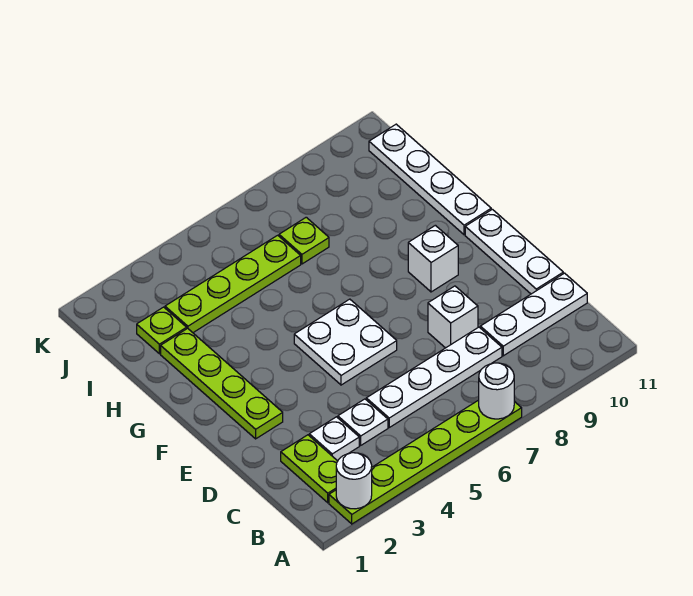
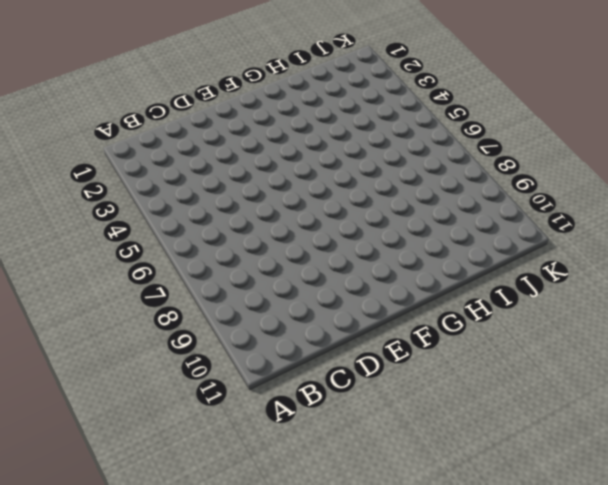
none -> lime 1x6 plate [329,400,522,524]
none -> lime 1x2 plate [281,435,338,503]
none -> white 1x1 plate [309,417,359,461]

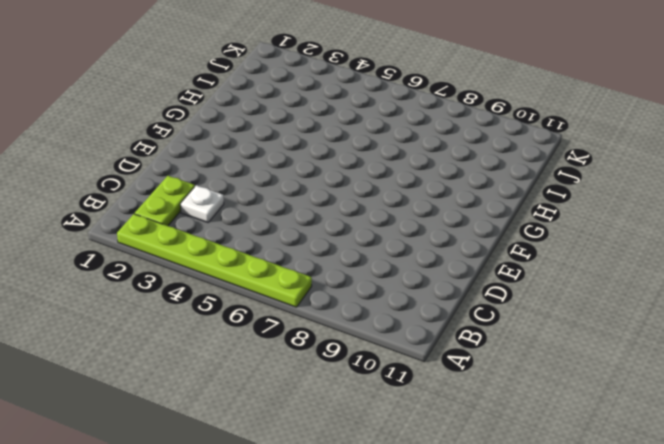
none -> white 1x1 plate [338,399,388,445]
none -> white 1x4 plate [366,327,502,427]
none -> white 1x3 plate [480,273,587,356]

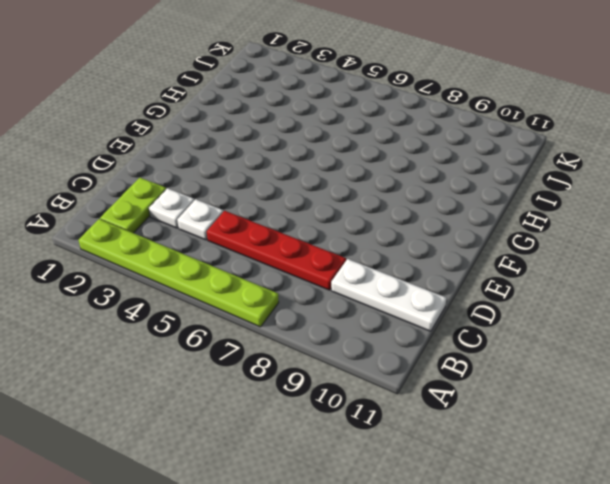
red 1x4 plate [207,211,346,290] -> white 1x4 plate [366,327,502,427]
none -> white 1x1 brick [428,286,478,348]
none -> white 1x3 plate [465,209,563,294]
none -> lime 1x4 plate [161,328,283,439]

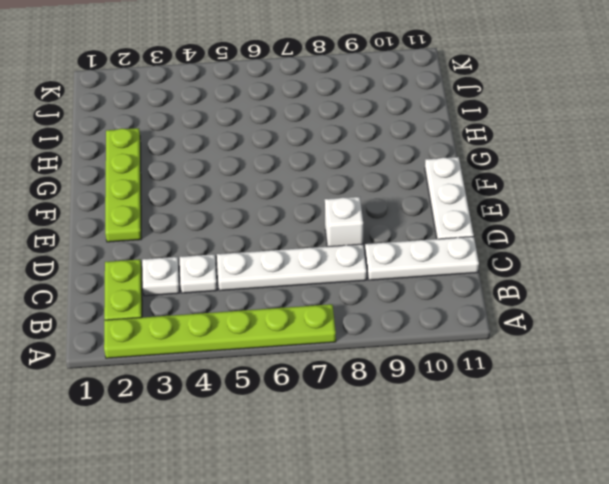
none -> white 2x2 plate [294,299,397,385]
none -> white 1x1 brick [408,225,458,292]
none -> white 1x4 plate [369,124,491,235]

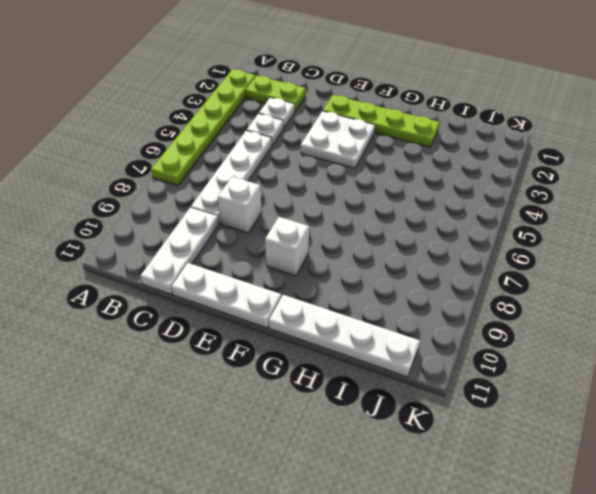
white 2x2 plate [301,111,375,168] -> white 2x2 plate moved to [294,299,397,385]
none -> lime 1x1 plate [137,307,187,354]
none -> lime 1x4 plate [165,235,301,333]
none -> lime 1x1 plate [279,217,329,264]

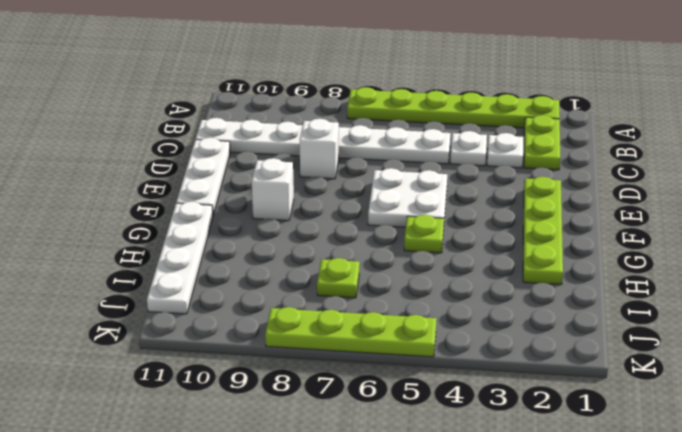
lime 1x1 plate [404,215,444,253] -> lime 1x1 plate moved to [137,307,187,354]
lime 1x4 plate [265,307,437,357] -> lime 1x4 plate moved to [165,235,301,333]
none -> white 1x1 round brick [336,453,372,509]
none -> white 1x1 round brick [479,363,514,419]

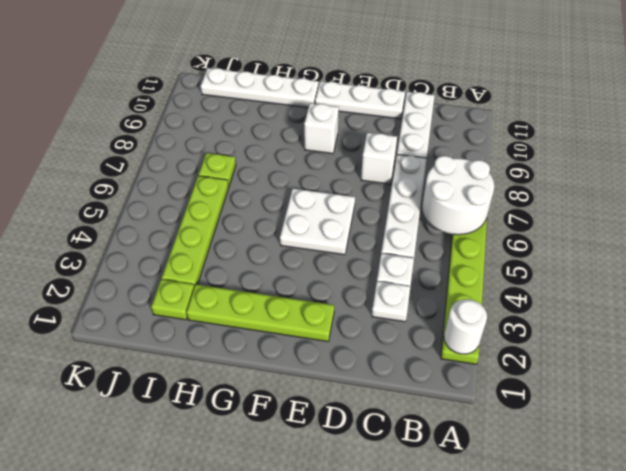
white 2x2 round brick [422,156,494,235] -> white 1x1 round brick [479,363,514,419]
none -> lime 1x2 plate [281,435,338,503]

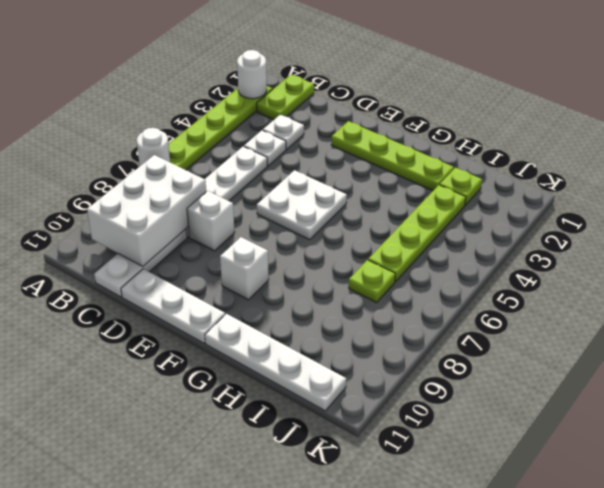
lime 1x2 plate [257,74,314,120] -> lime 1x2 plate turned to [281,435,338,503]
white 2x3 brick [87,155,206,266] -> none

